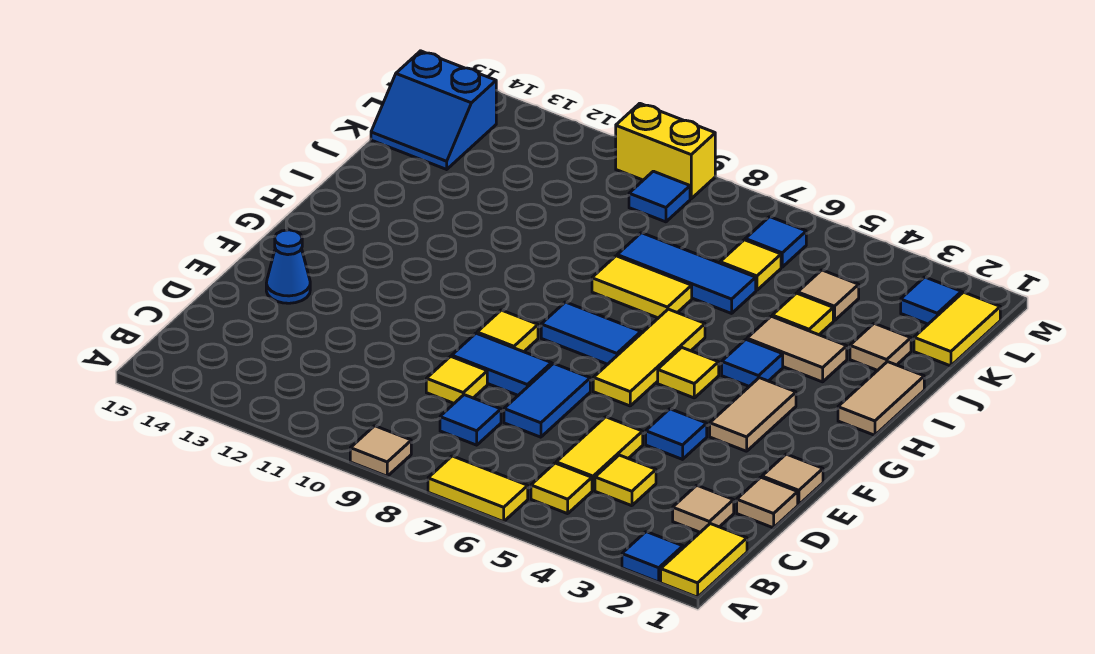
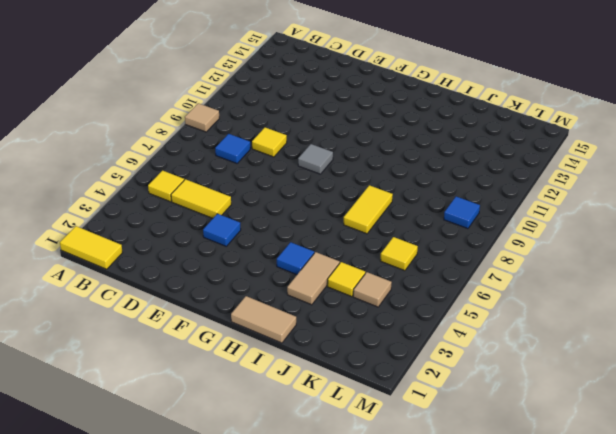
grey 1x1 tile [298,144,333,174] -> yellow 1x1 tile [477,310,538,352]
none -> blue 1x1 tile [622,532,683,582]
none -> yellow 1x2 tile [428,456,528,522]
none -> tan 1x1 tile [673,485,734,532]
none -> yellow 1x1 tile [595,455,656,506]

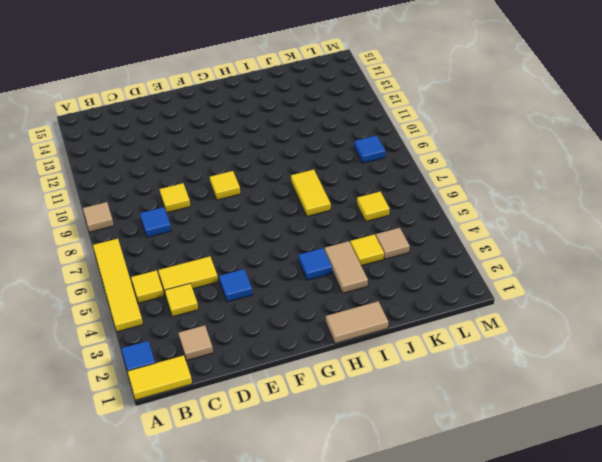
yellow 1x4 tile [93,239,143,332] -> yellow 1x2 tile [428,456,528,522]
none -> tan 1x1 tile [737,477,798,528]
none -> blue 1x2 tile [504,364,590,437]
none -> tan 1x1 tile [762,454,823,505]
none -> blue 1x2 tile [452,333,552,395]

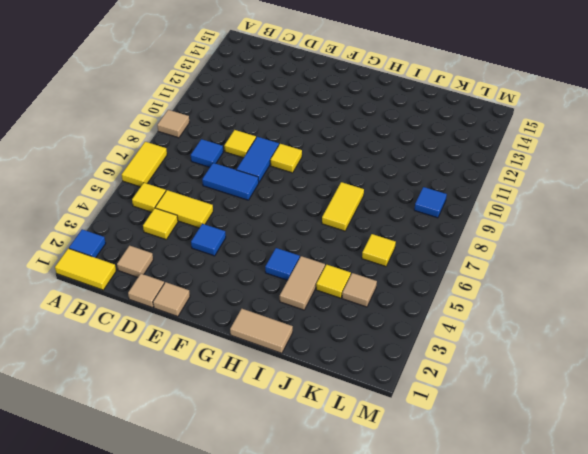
none -> blue 1x1 cone [266,230,310,303]
none -> tan 1x2 tile [710,378,796,451]
none -> yellow 1x3 tile [593,309,705,406]
none -> yellow 1x1 tile [658,347,719,398]

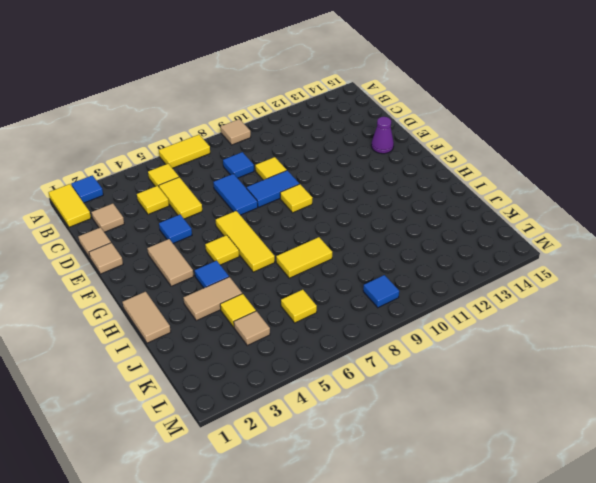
purple 1x1 cone [371,117,394,154] -> blue 1x1 cone [266,230,310,303]
none -> blue 1x2 tile [541,302,641,364]
none -> tan 1x1 tile [850,323,911,370]
none -> blue 1x3 tile [617,233,756,313]
none -> yellow 1x2 tile [914,292,1000,366]

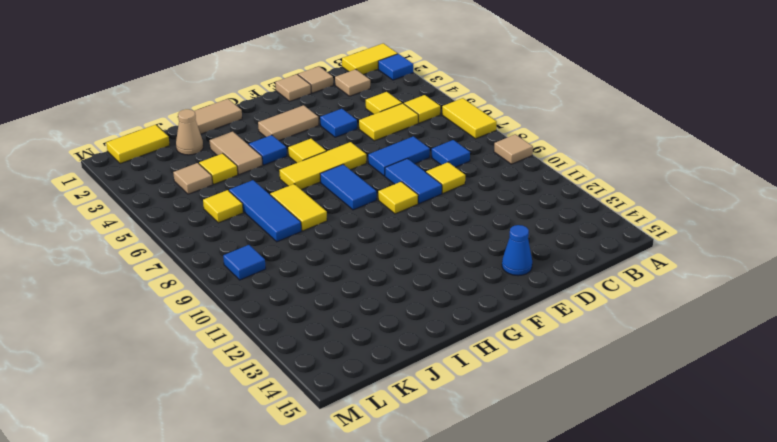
tan 1x1 cone [176,109,203,155] -> tan 1x1 tile [850,323,911,370]
none -> blue 2x2 slope [371,51,496,169]
none -> blue 1x1 tile [901,277,962,324]
none -> blue 1x1 tile [745,217,806,267]
none -> yellow 1x2 brick [616,103,715,199]

